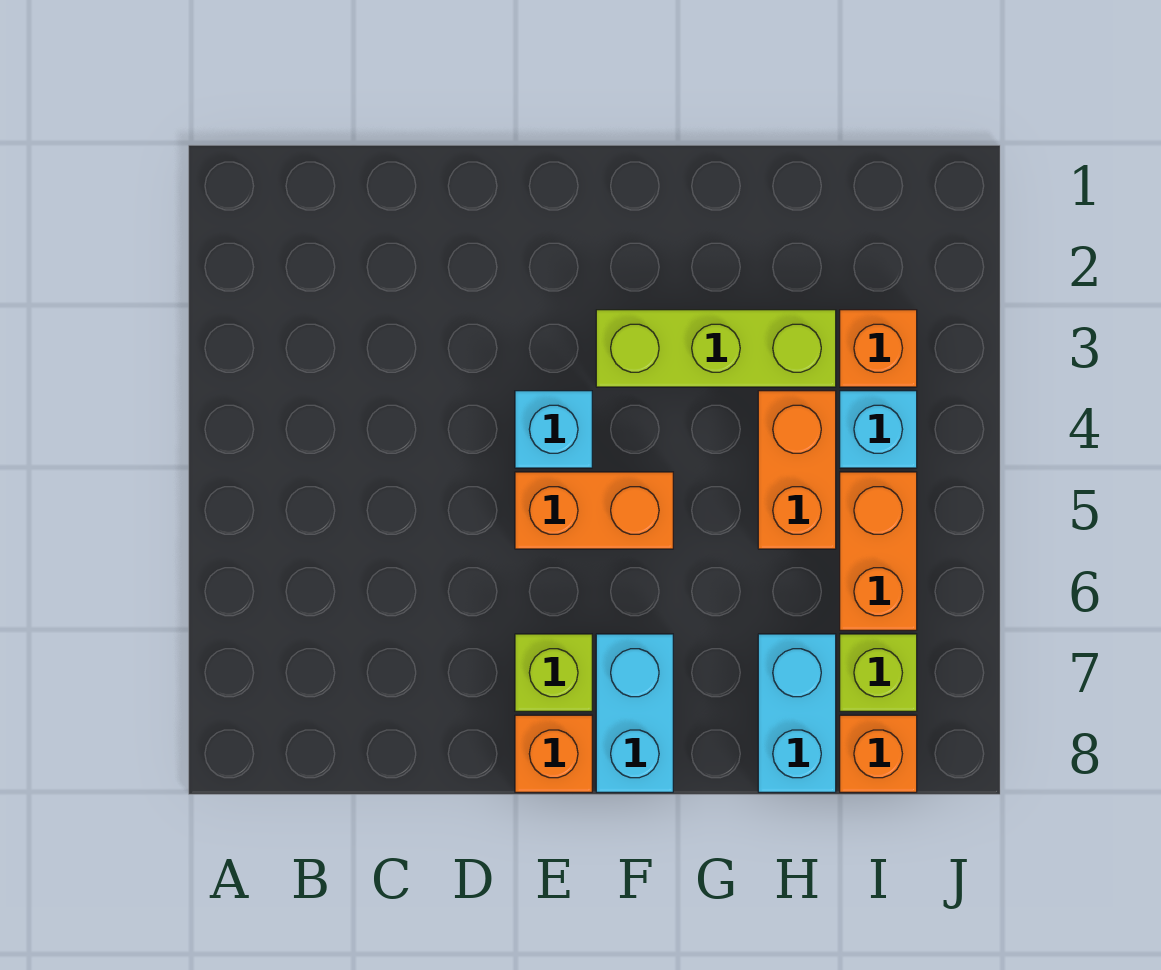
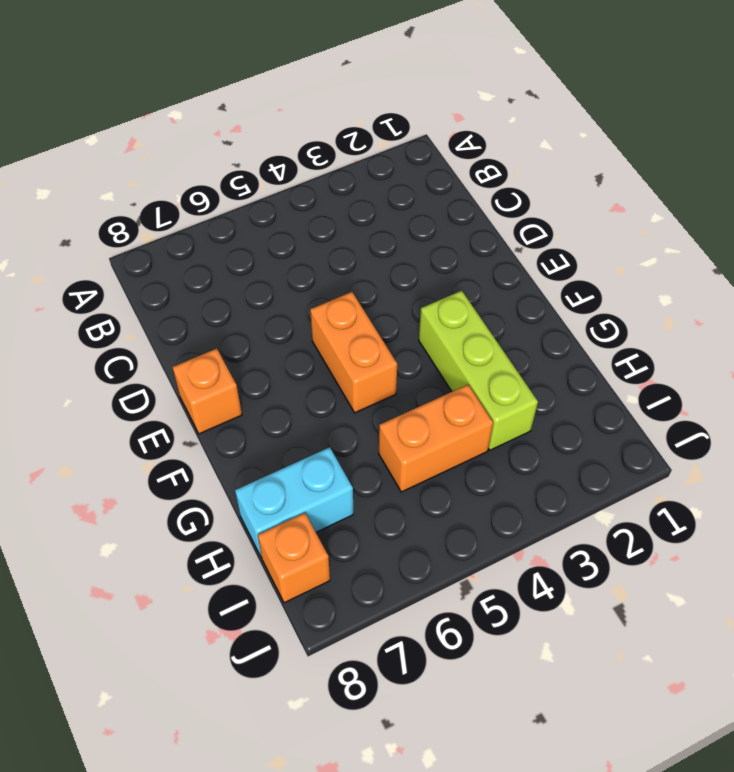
none -> cyan 1x1 brick [515,391,592,468]
none -> lime 1x1 brick [515,634,592,711]
none -> cyan 1x2 brick [596,634,673,792]

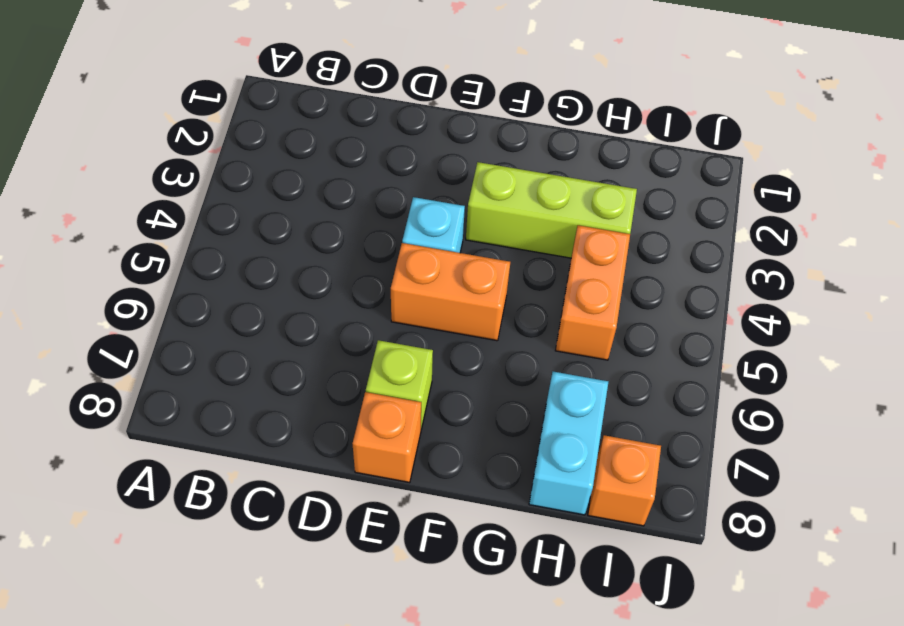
none -> cyan 1x2 brick [596,634,673,792]
none -> orange 1x1 brick [840,310,917,387]
none -> cyan 1x1 brick [840,391,917,468]

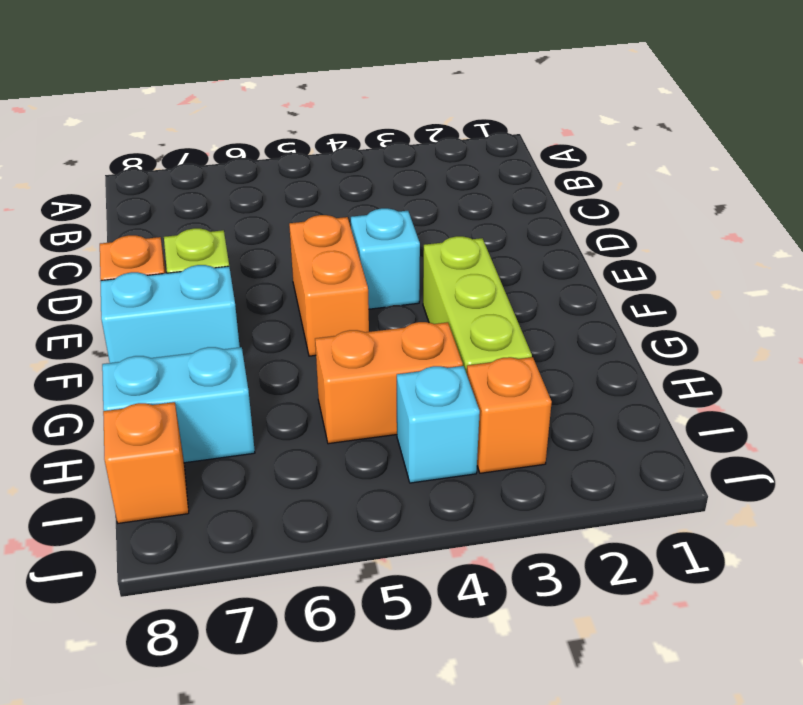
none -> orange 1x2 brick [840,472,917,630]
none -> lime 1x1 brick [840,634,917,711]

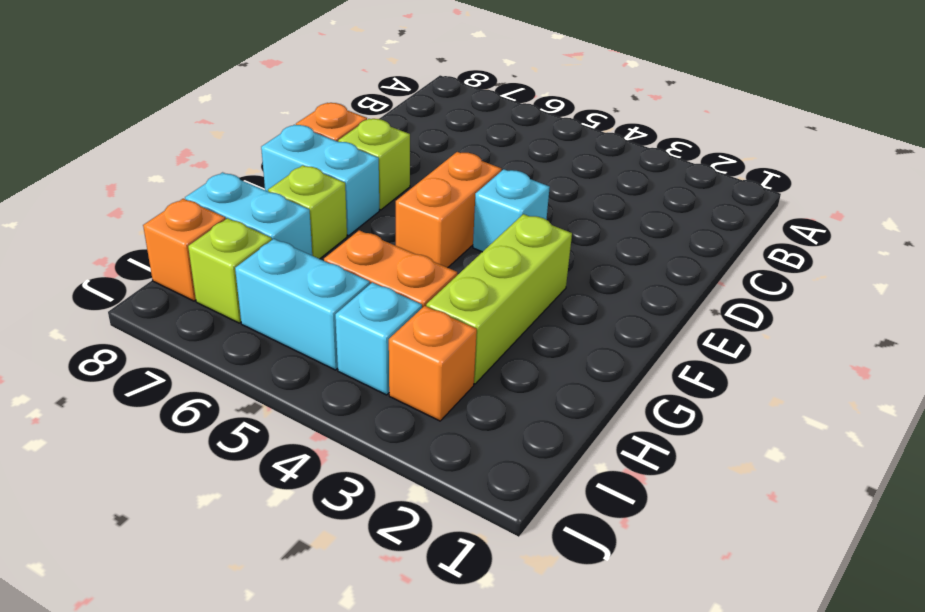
lime 1x1 brick [268,165,347,259] -> none
cyan 1x2 brick [235,239,370,370] -> orange 1x2 brick [840,472,917,630]

